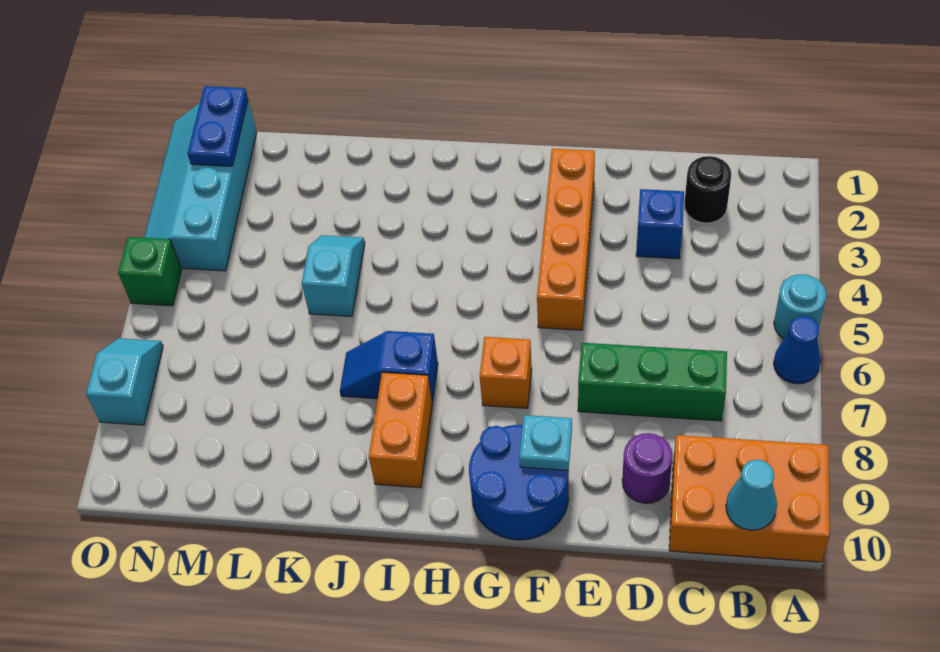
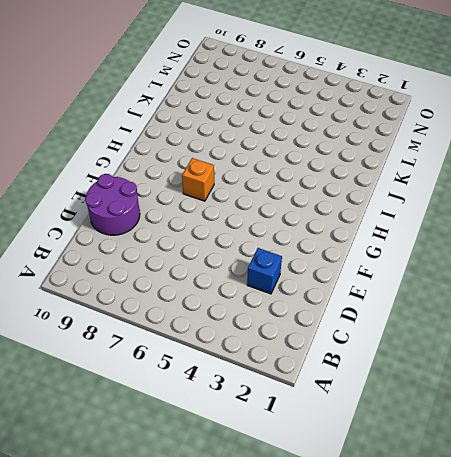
purple 2x2 round brick [85,174,140,235] -> purple 1x1 round brick [622,433,673,503]
none -> cyan 1x1 round brick [774,274,826,339]
none -> blue 1x1 cone [774,316,821,384]
none -> orange 2x3 brick [669,435,830,562]

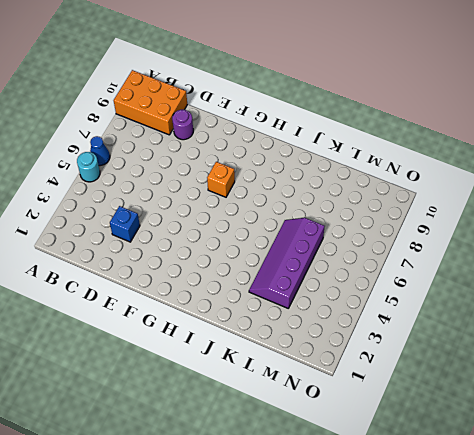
purple 2x4 slope [249,218,324,308] -> cyan 1x2 slope [302,235,365,317]
none -> black 1x1 round brick [684,156,731,223]
none -> green 1x3 brick [578,343,727,421]
none -> orange 1x4 brick [537,149,595,330]

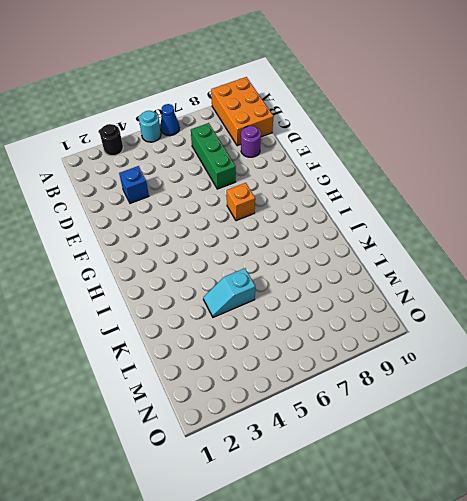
black 1x1 round brick [100,124,123,156] -> black 1x1 round brick moved to [684,156,731,223]
none -> orange 1x4 brick [537,149,595,330]
none -> blue 2x2 round brick [469,425,569,540]
none -> blue 1x2 slope [340,331,438,402]

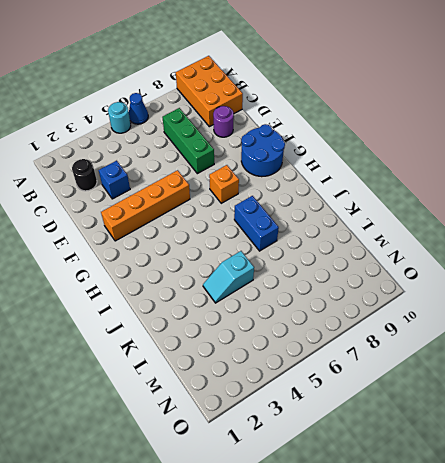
blue 1x2 brick [234,196,279,251] -> blue 1x2 slope [340,331,438,402]
none -> orange 1x2 brick [369,372,432,488]
none -> cyan 2x4 slope [144,101,257,271]
none -> green 1x1 brick [118,237,181,306]

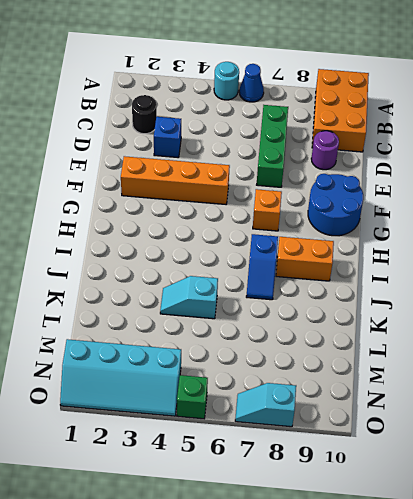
none -> cyan 1x1 cone [726,460,777,530]
none -> cyan 1x1 plate [519,415,572,471]
none -> blue 1x2 plate [187,86,248,166]

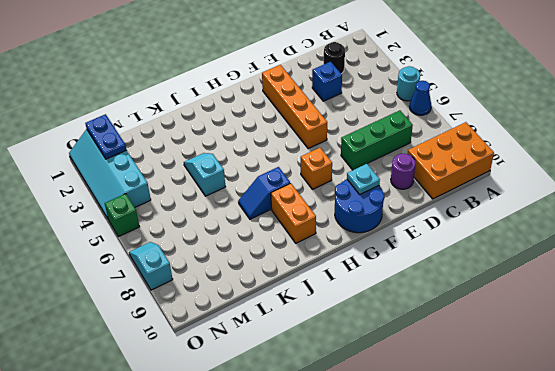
none -> cyan 1x1 cone [726,460,777,530]

